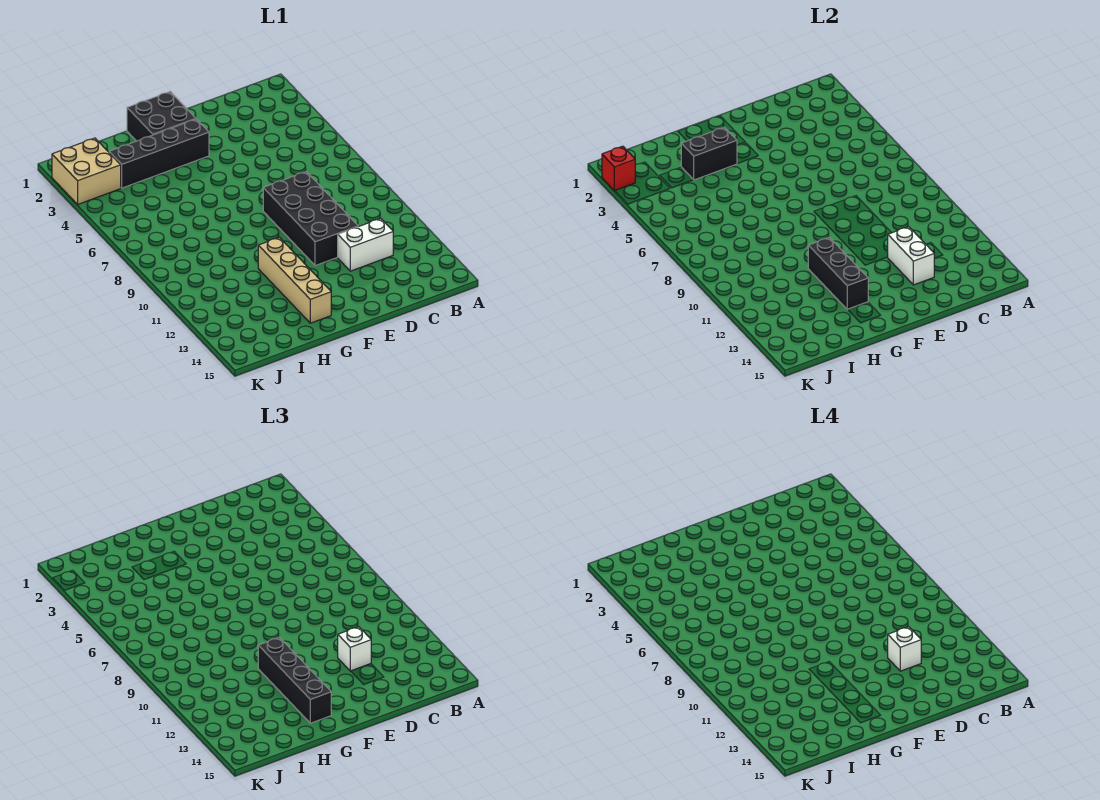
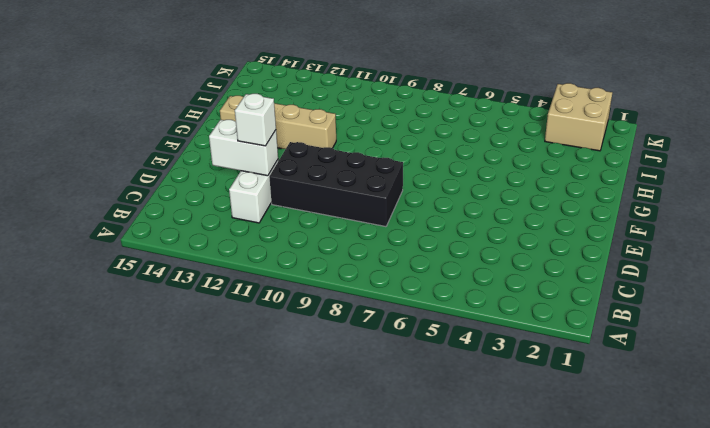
none -> black 2x2 brick [127,92,196,141]
none -> black 1x4 brick [109,119,209,188]
none -> black 1x2 brick [681,127,737,180]

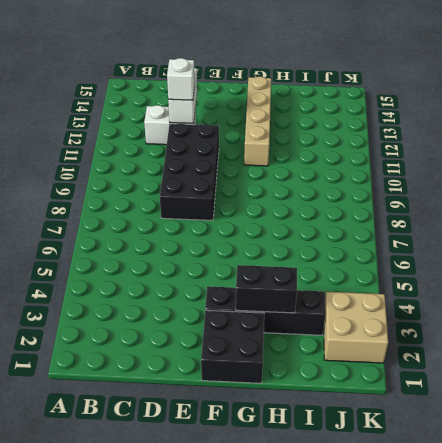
none -> black 1x3 brick [808,237,868,310]
none -> red 1x1 brick [602,146,635,191]
none -> black 1x4 brick [258,637,331,723]

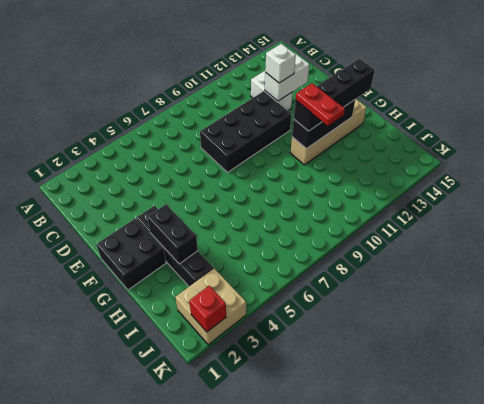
red 1x2 plate [295,83,345,126] -> none
none -> white 1x1 brick [888,627,921,671]

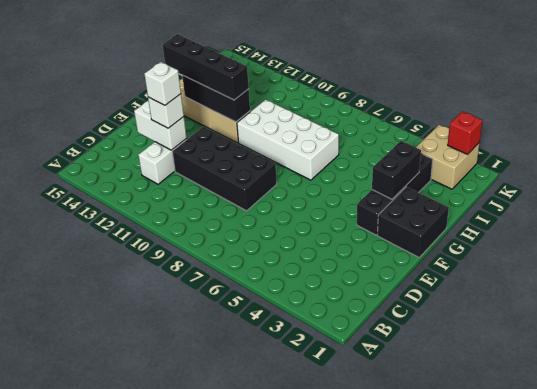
white 2x4 brick [237,100,339,180] -> none

